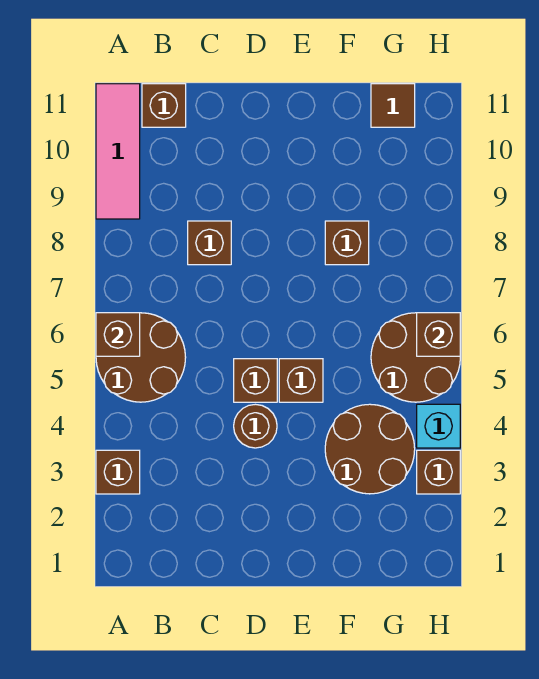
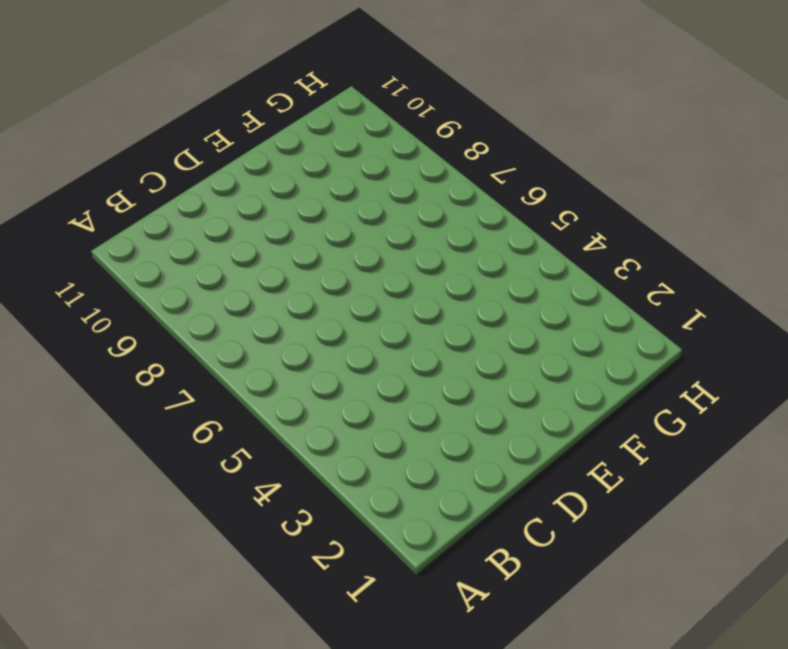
none -> brown 1x1 brick [96,450,140,494]
none -> brown 2x2 round brick [96,313,186,402]
none -> pink 1x3 tile [96,84,140,219]

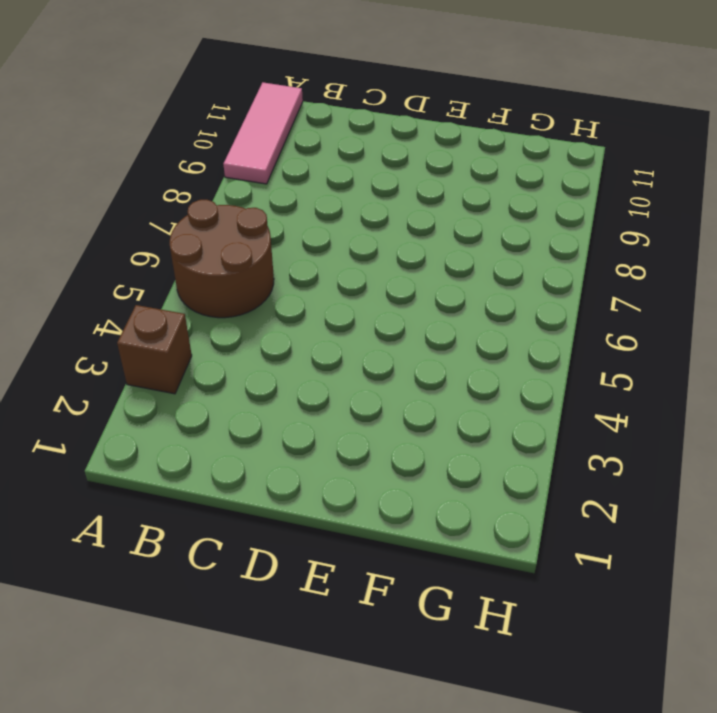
none -> brown 1x1 brick [142,84,186,127]
none -> brown 1x1 brick [188,221,231,265]
none -> brown 1x1 round brick [234,404,277,448]

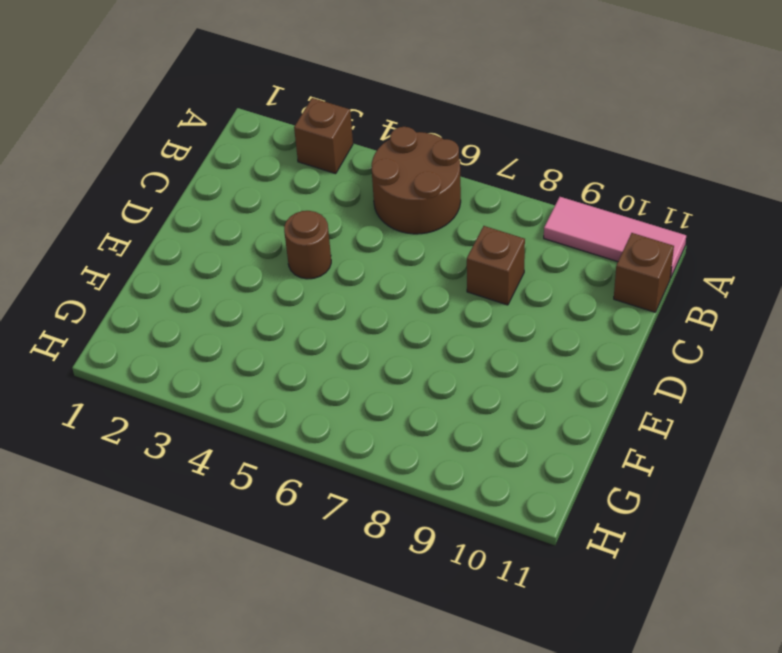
none -> brown 1x1 brick [234,359,277,402]
none -> brown 1x1 brick [279,359,323,402]
none -> brown 2x2 round brick [325,404,415,494]

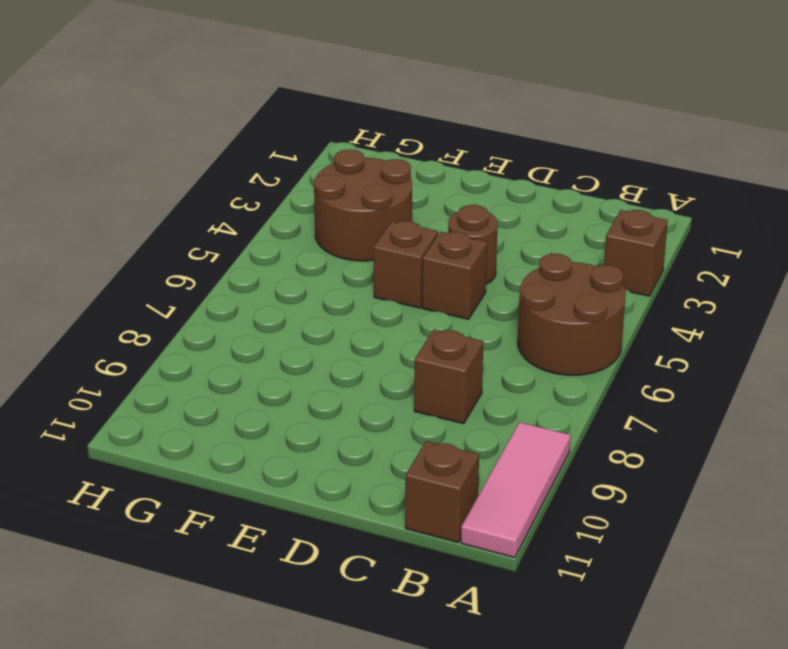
none -> brown 1x1 brick [325,221,369,265]
none -> brown 2x2 round brick [371,313,460,402]
none -> brown 1x1 tile [371,84,415,127]

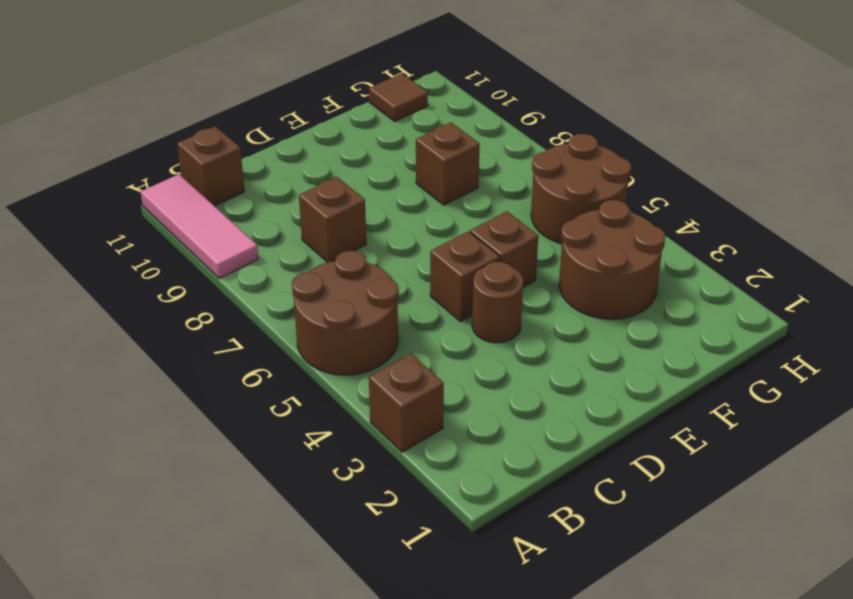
none -> brown 1x1 brick [417,450,460,494]
none -> cyan 1x1 brick [417,404,460,448]
none -> brown 1x1 brick [96,313,140,356]

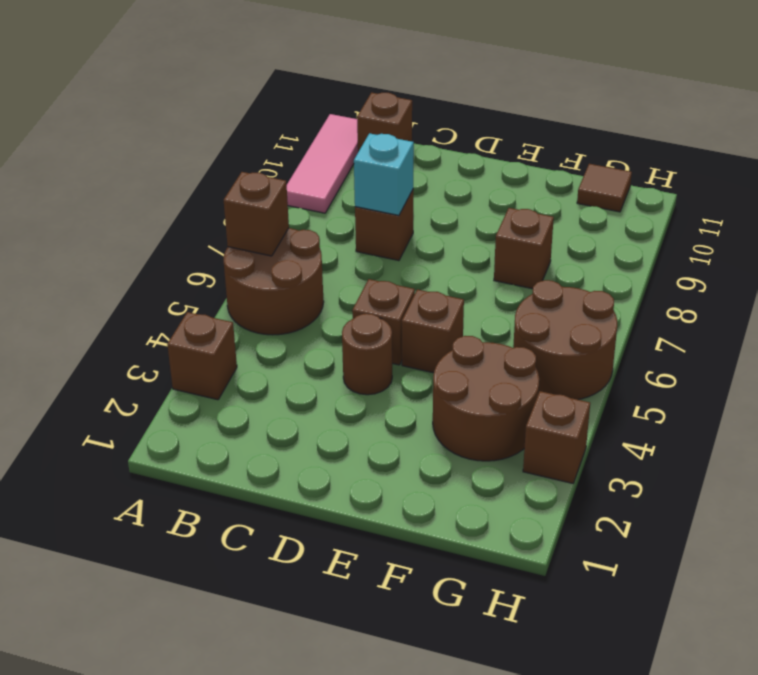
cyan 1x1 brick [354,133,414,216] -> cyan 1x1 brick moved to [417,404,460,448]
none -> brown 1x1 brick [417,313,460,356]

